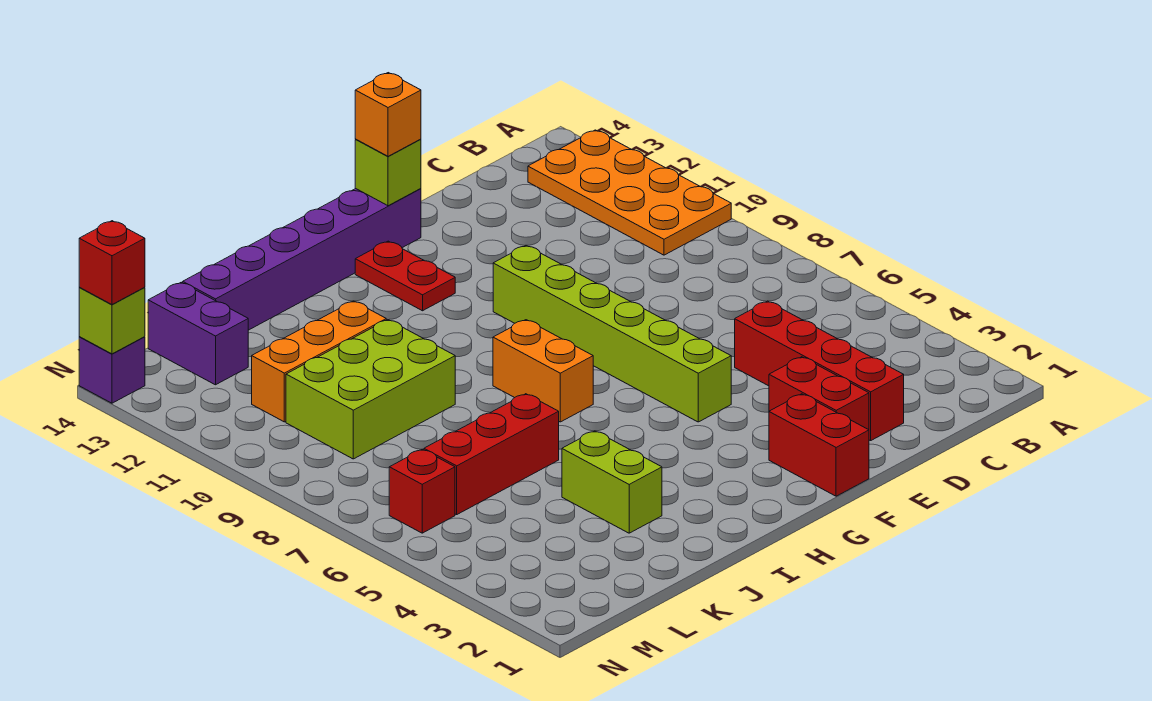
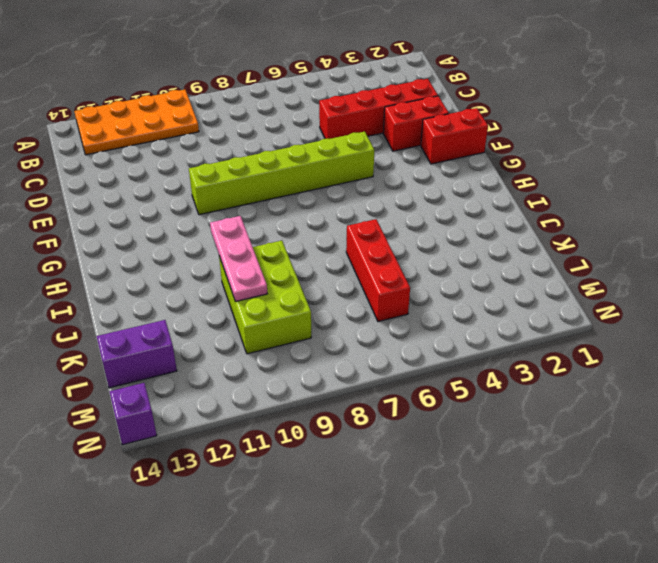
pink 1x3 plate [210,216,267,302] -> none
none -> purple 1x6 brick [183,189,421,330]
none -> red 1x2 plate [355,241,455,311]
none -> orange 1x2 brick [493,320,593,422]

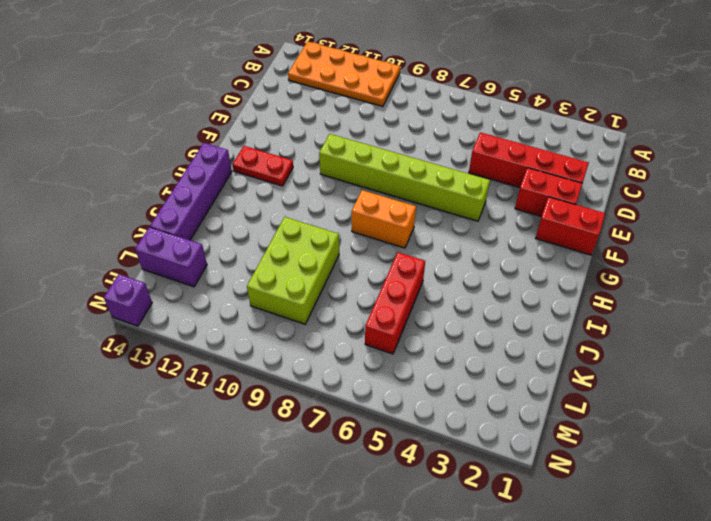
purple 1x4 brick [150,143,232,240] -> purple 1x6 brick [183,189,421,330]
none -> lime 1x2 brick [562,431,662,533]
none -> orange 1x3 brick [252,301,386,422]
none -> red 1x1 brick [389,449,455,533]

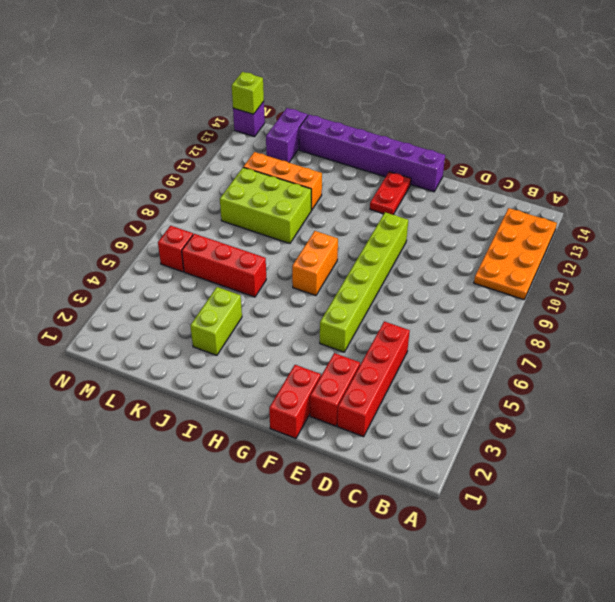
none -> lime 1x1 brick [355,139,421,206]
none -> orange 1x1 brick [355,73,421,156]
none -> red 1x1 brick [79,221,145,304]

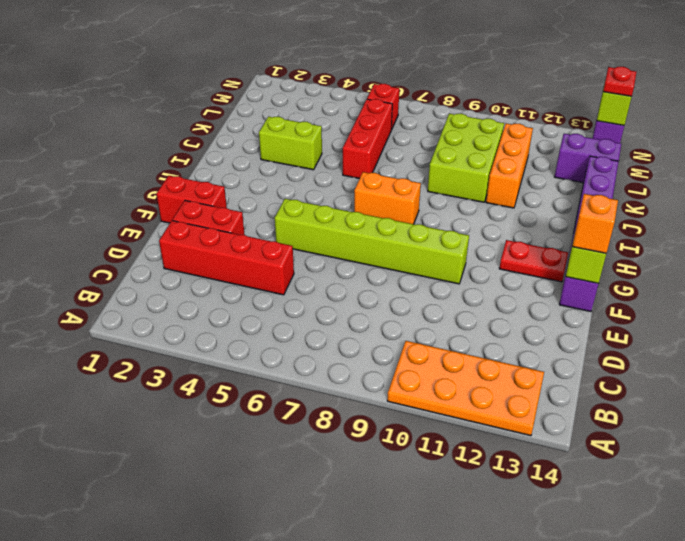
red 1x1 plate [603,67,636,96] -> red 1x1 brick [79,221,145,304]

